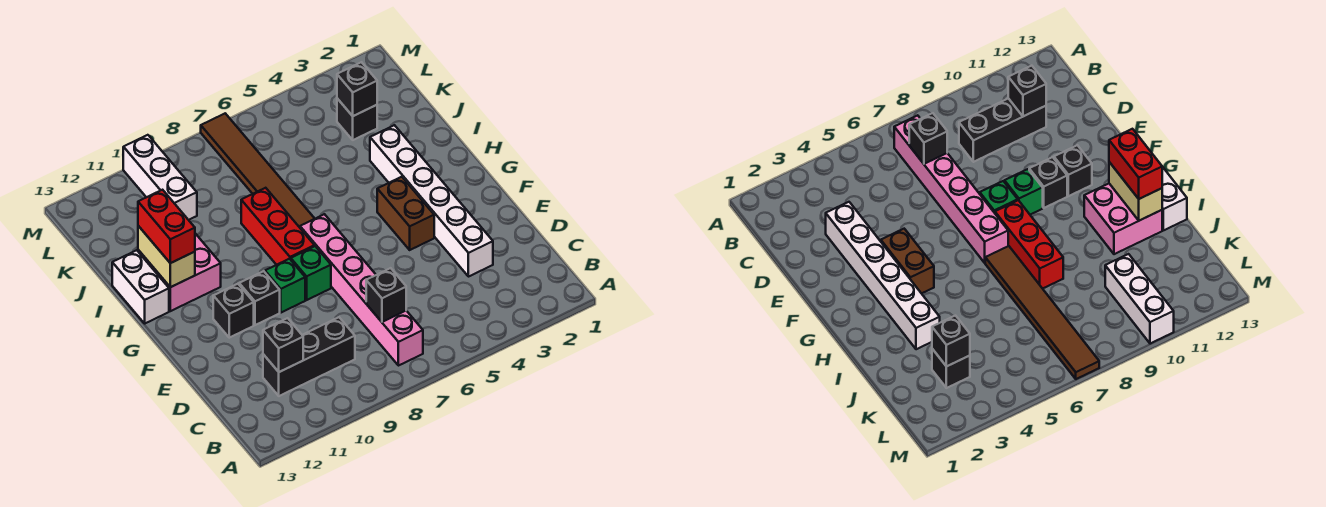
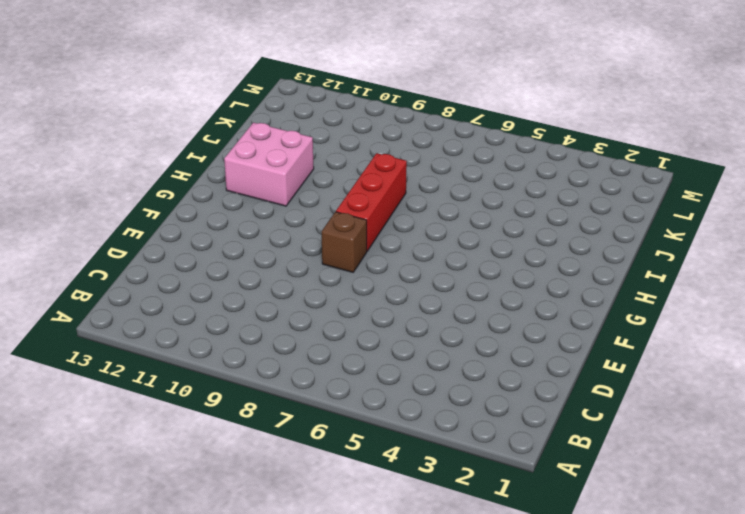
brown 1x1 brick [322,212,367,272] -> green 1x1 brick [291,246,331,300]
none -> pink 1x6 brick [300,214,423,366]
none -> black 1x3 brick [263,317,355,396]
none -> white 1x6 brick [370,125,493,277]

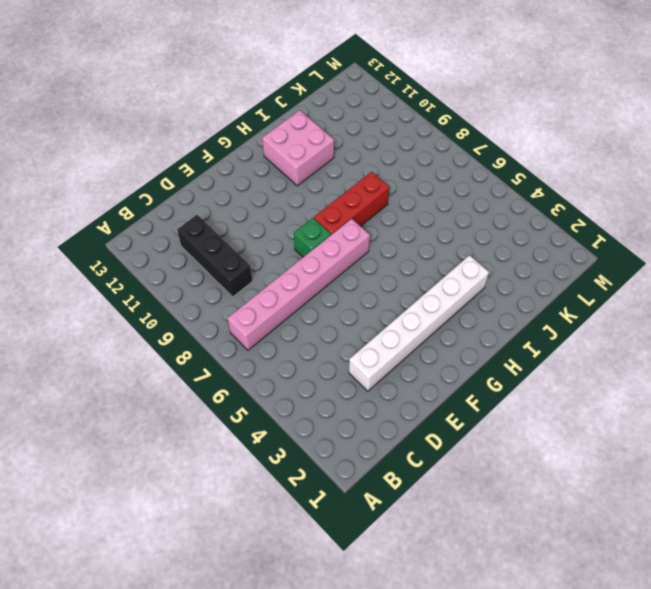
none -> brown 1x2 brick [377,177,434,250]
none -> green 1x1 brick [265,259,305,313]
none -> black 1x1 brick [239,271,280,325]

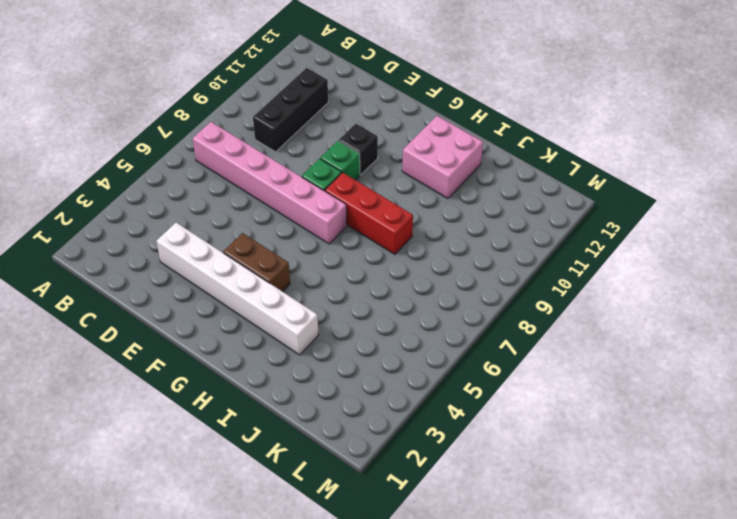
none -> black 1x1 brick [213,284,254,338]
none -> brown 1x6 tile [201,113,315,227]
none -> white 1x2 brick [112,250,169,323]

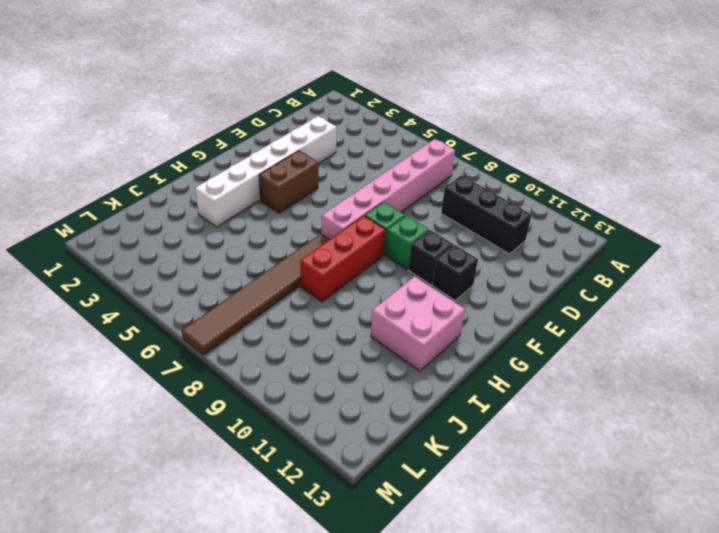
none -> white 1x2 brick [112,250,169,323]
none -> black 1x1 brick [337,98,377,140]
none -> white 1x3 brick [123,135,197,220]

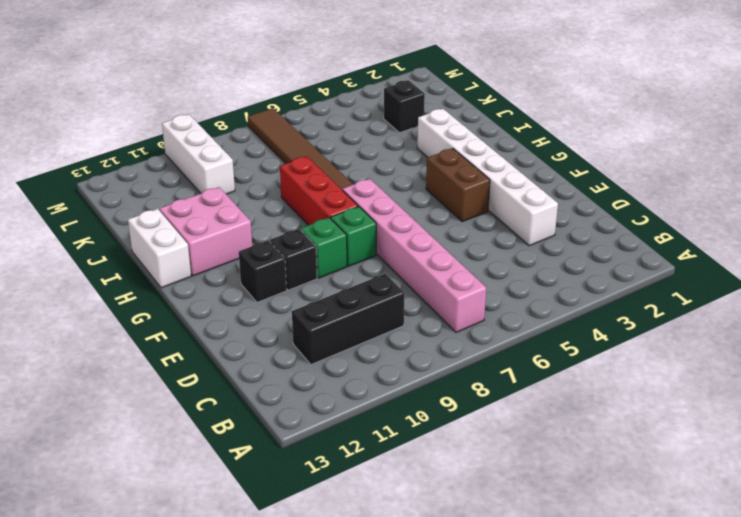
none -> black 1x1 brick [366,268,406,322]
none -> black 1x1 brick [263,318,303,372]
none -> tan 1x2 brick [138,226,195,287]

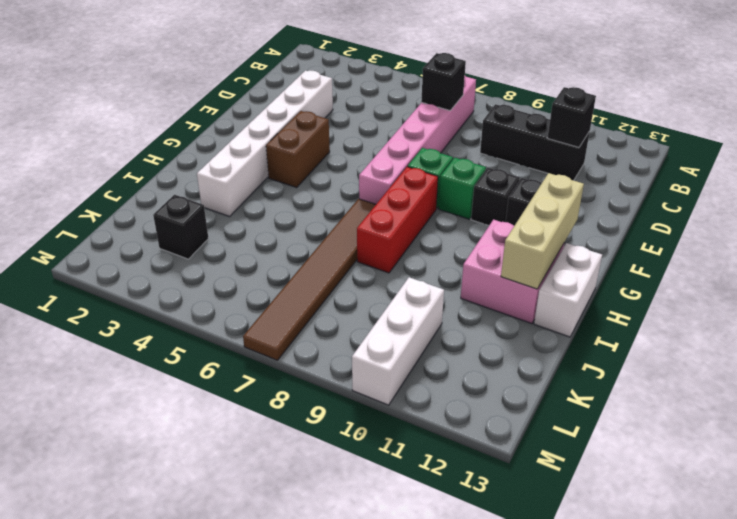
tan 1x3 brick [501,173,584,289] -> tan 1x2 brick [138,226,195,287]
none -> black 1x1 brick [337,62,377,116]
none -> red 1x2 brick [138,190,195,263]

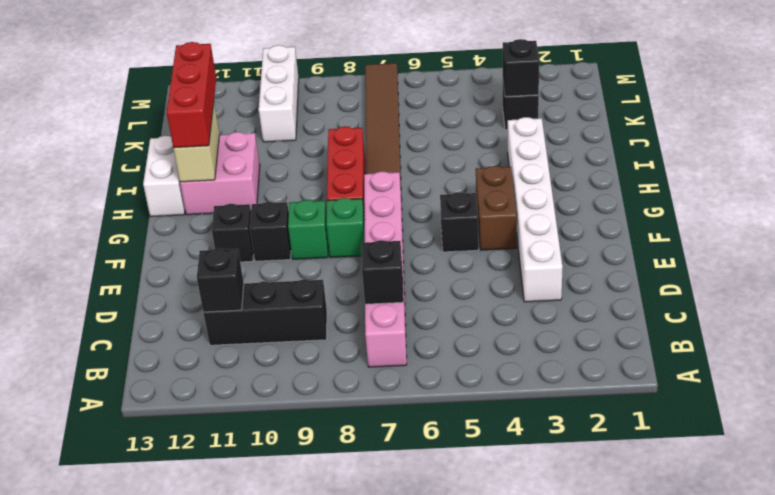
black 1x1 brick [440,192,479,252] -> none
red 1x3 brick [167,42,216,148] -> red 1x2 brick [138,190,195,263]

